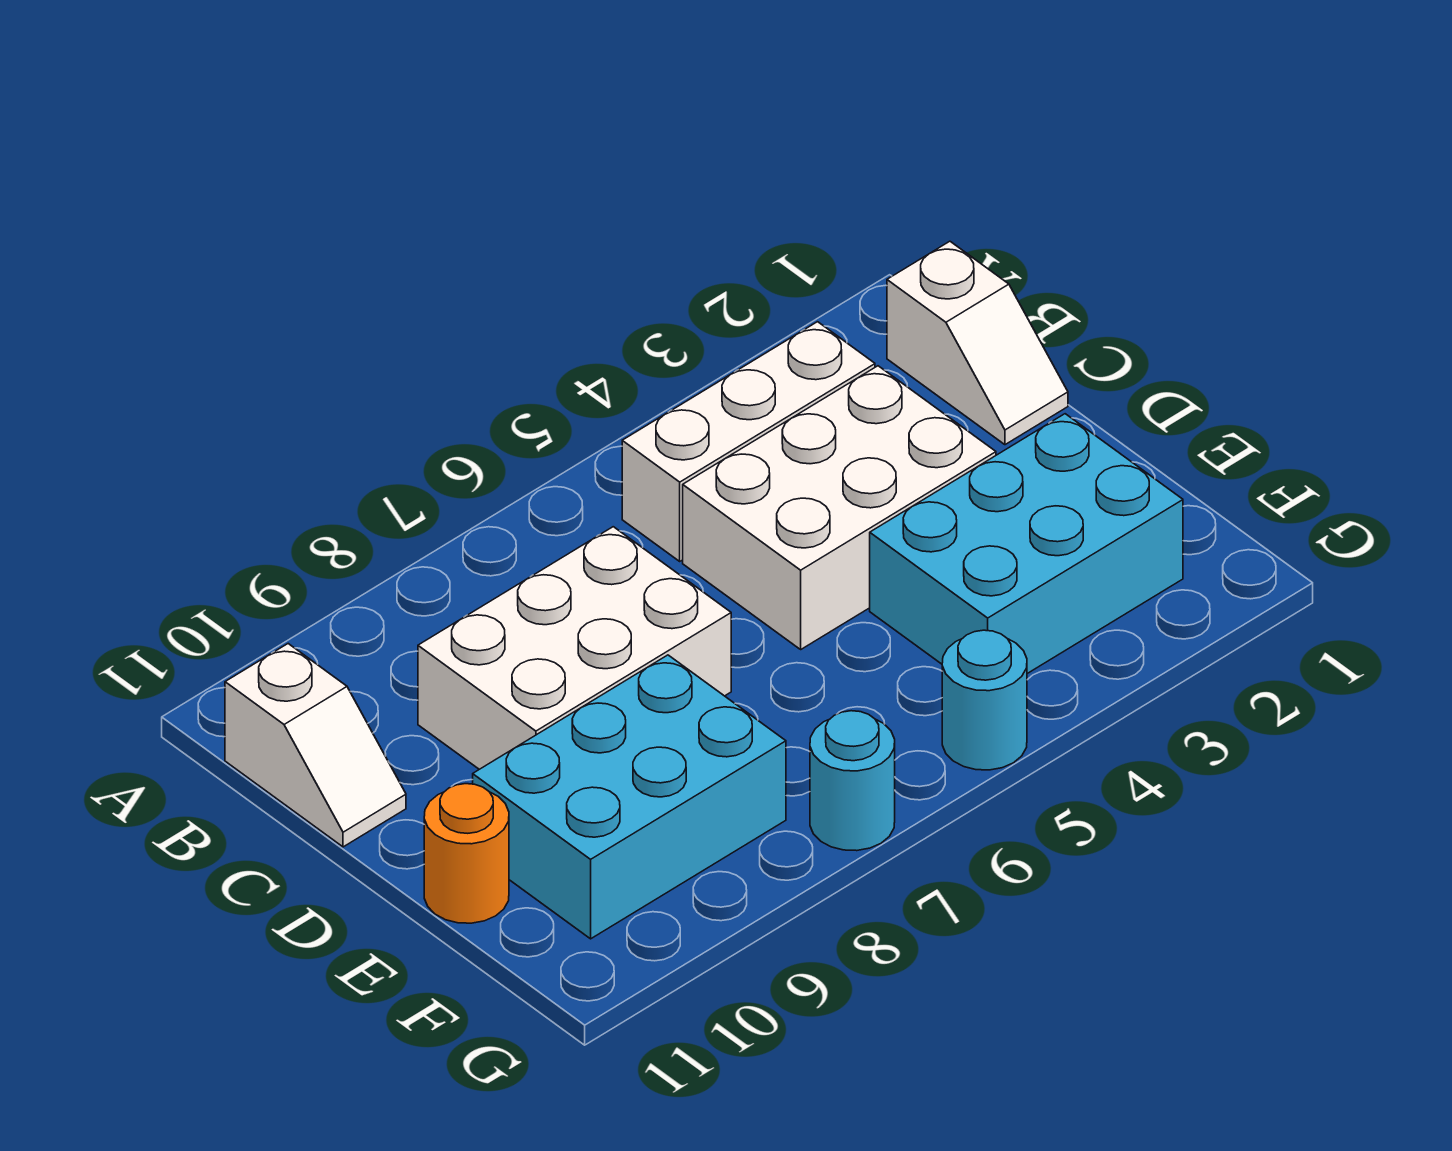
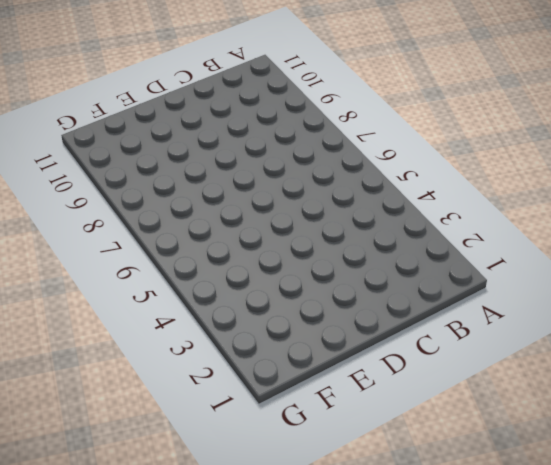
none -> white 1x2 slope [887,241,1068,445]
none -> white 1x3 brick [622,322,875,561]

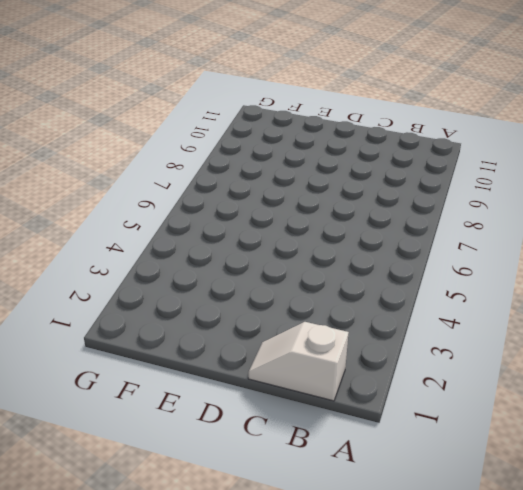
none -> white 1x3 brick [622,322,875,561]
none -> white 1x2 slope [225,644,406,847]

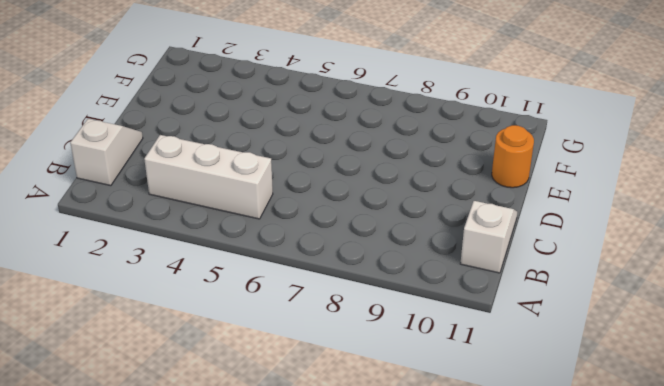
none -> white 2x3 brick [683,366,996,649]
none -> white 2x3 brick [418,527,731,769]

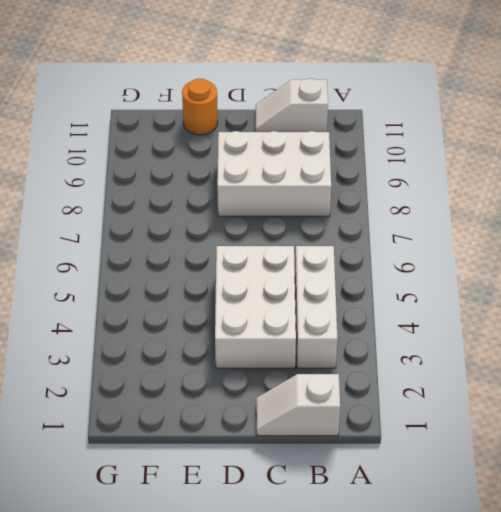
white 2x3 brick [217,131,331,216] -> white 2x3 brick turned to [418,527,731,769]
none -> cyan 2x3 brick [870,414,1183,674]
none -> cyan 2x3 brick [473,655,786,939]

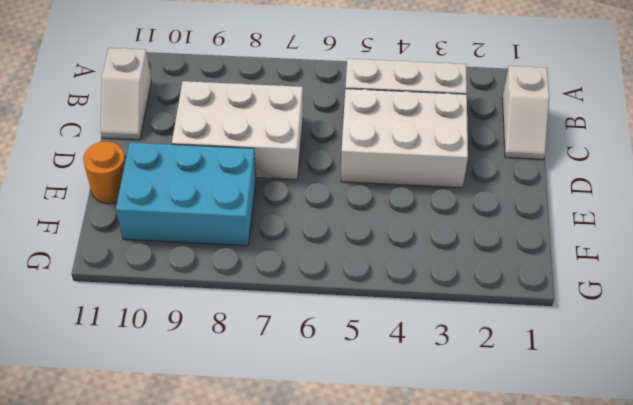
none -> cyan 2x3 brick [870,414,1183,674]
none -> cyan 1x1 round brick [942,630,1027,770]

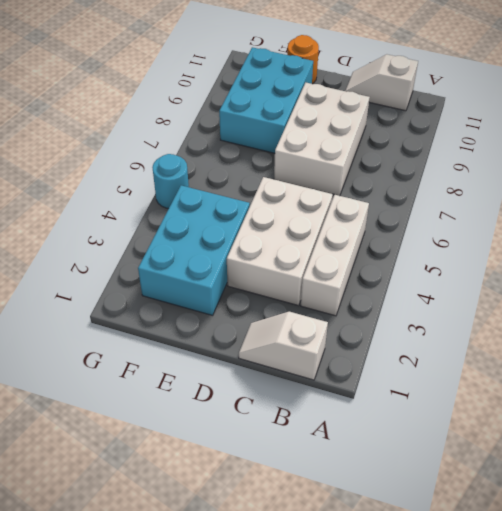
none -> cyan 1x1 round brick [810,711,895,851]

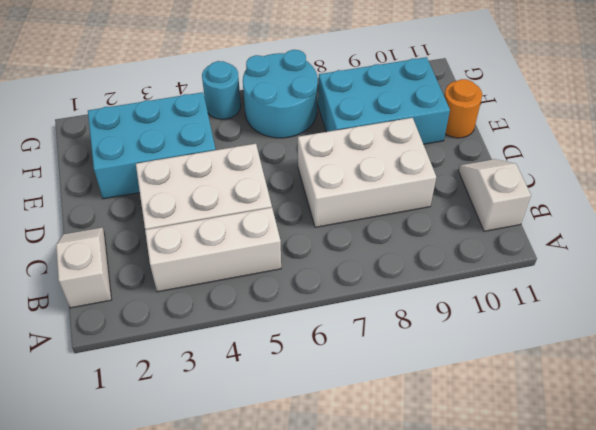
cyan 2x2 round brick [243,50,318,138] -> cyan 1x1 round brick [810,711,895,851]

